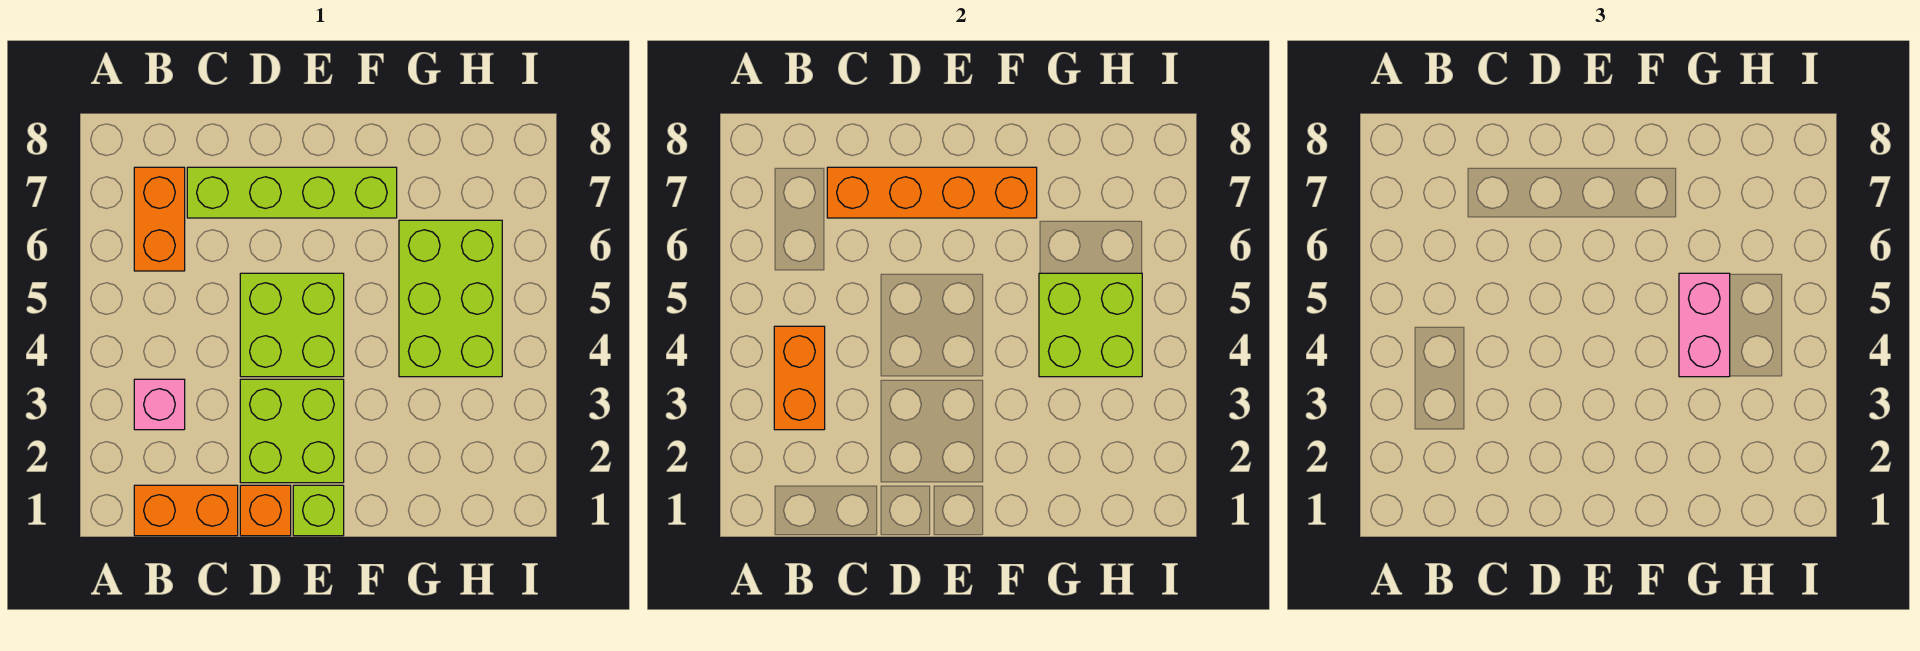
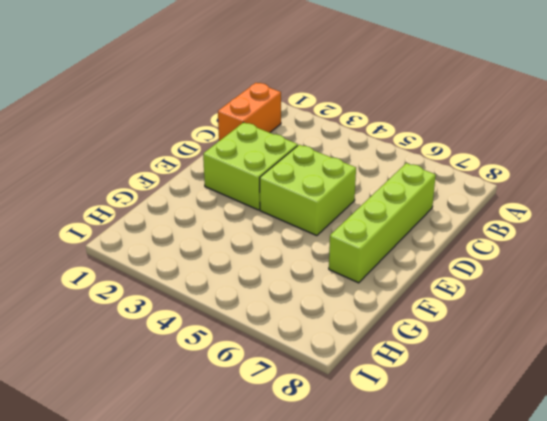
none -> pink 1x1 brick [134,379,185,430]
none -> orange 1x2 brick [134,167,185,271]
none -> orange 1x1 brick [240,485,291,536]

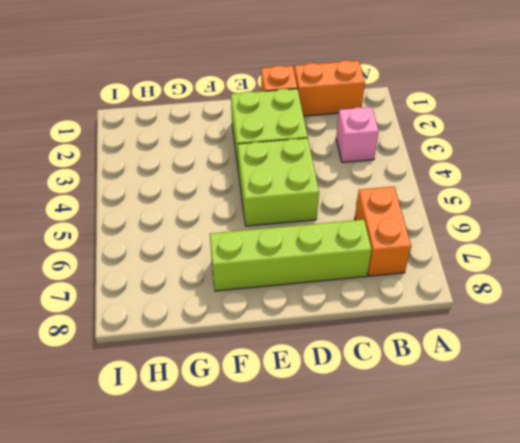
none -> lime 1x1 brick [293,485,344,536]
none -> lime 2x3 brick [399,220,502,377]
none -> orange 1x2 brick [774,326,825,430]

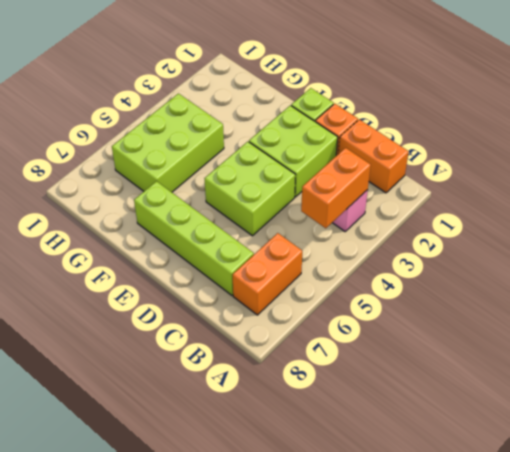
none -> orange 1x4 brick [827,167,1037,218]
none -> lime 2x2 brick [1039,273,1142,377]
none -> pink 1x2 brick [1679,273,1730,377]

